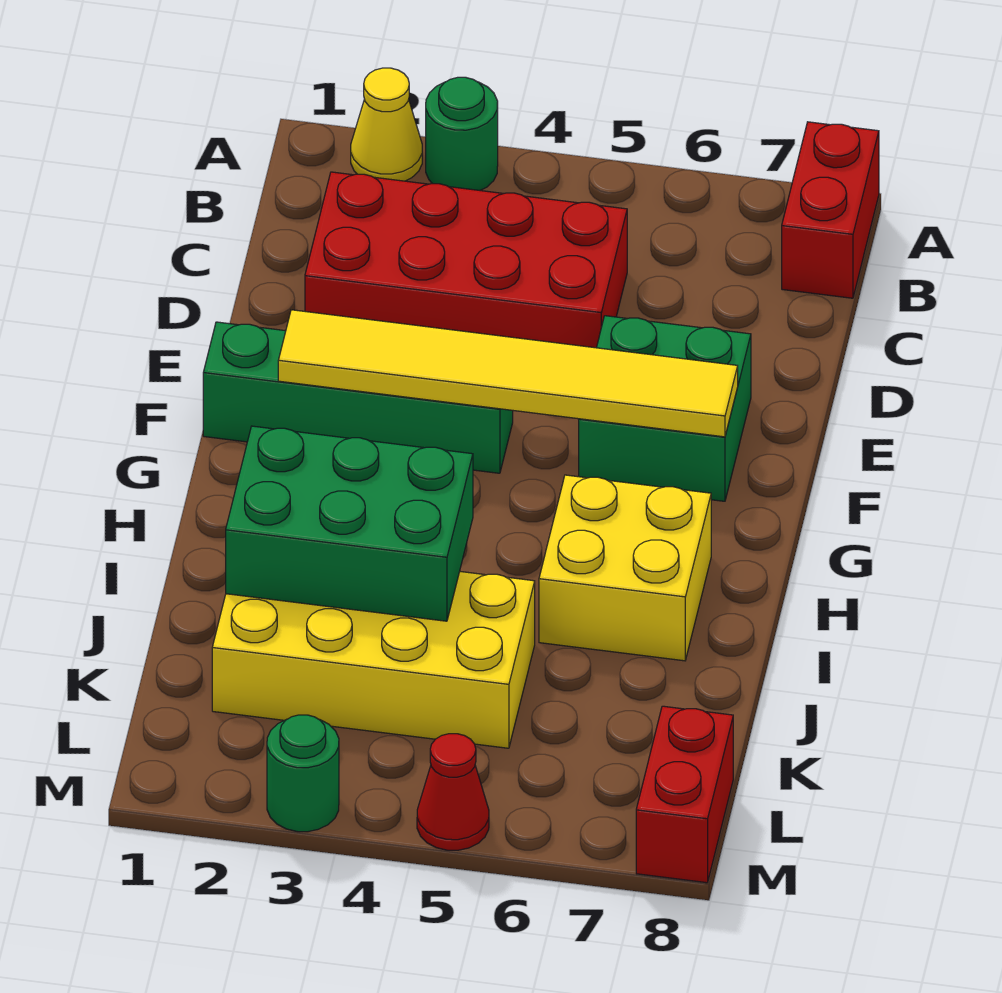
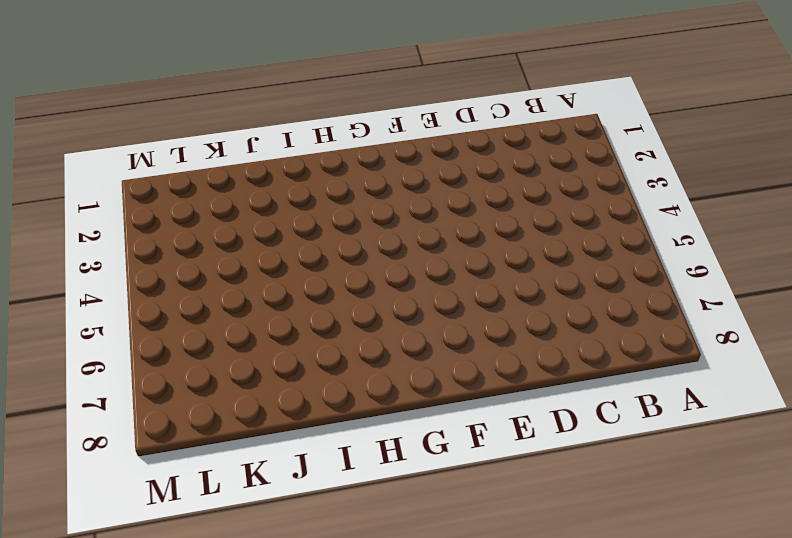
none -> yellow 1x1 cone [351,68,422,181]
none -> green 1x1 round brick [426,77,498,190]
none -> red 1x2 brick [782,122,879,298]

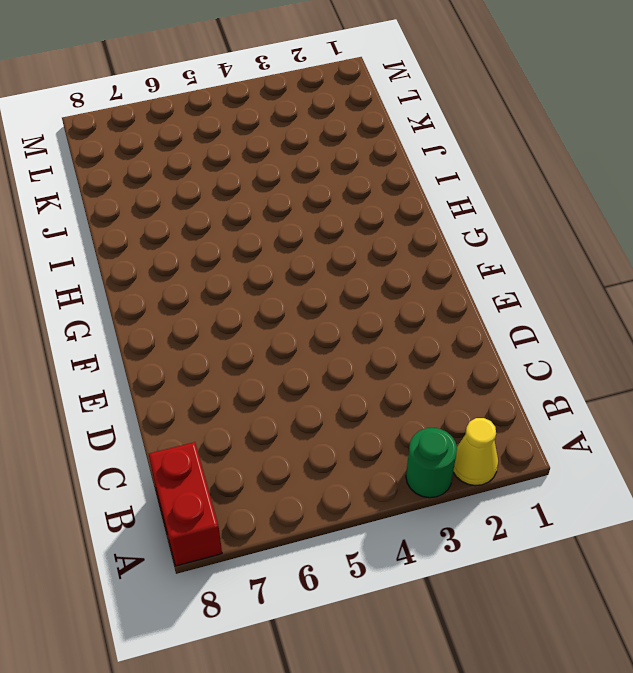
none -> red 2x4 brick [305,172,627,348]
none -> green 2x2 brick [579,316,751,501]
none -> green 1x4 brick [203,322,513,473]

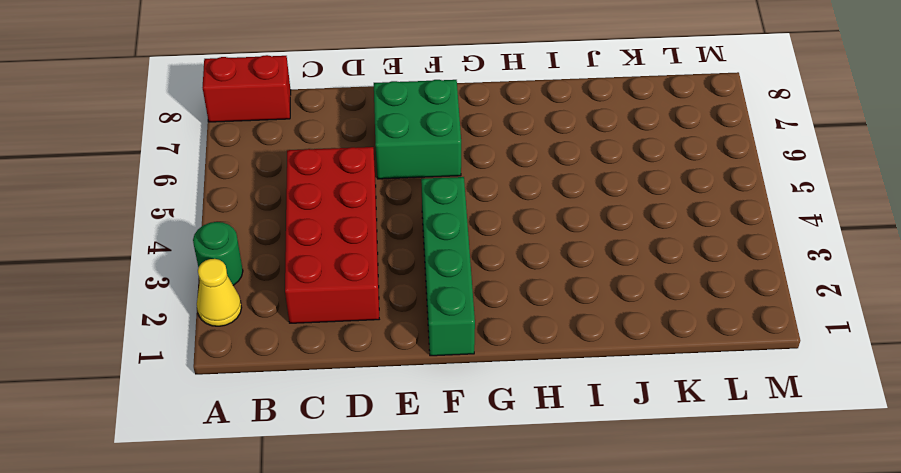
none -> yellow 2x2 brick [539,475,711,661]
none -> yellow 2x4 brick [212,572,535,748]
none -> red 1x2 brick [636,706,733,883]

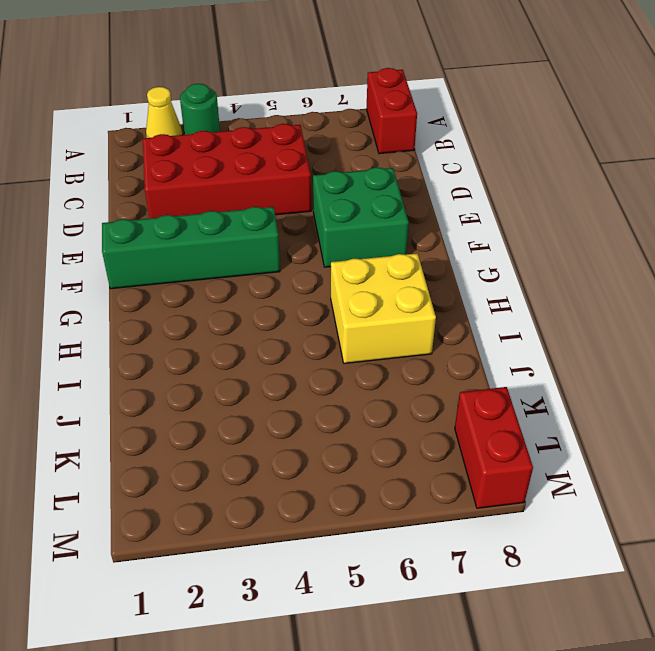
none -> yellow 2x4 brick [212,572,535,748]
none -> green 1x1 round brick [267,715,339,832]
none -> red 1x1 cone [417,734,489,850]

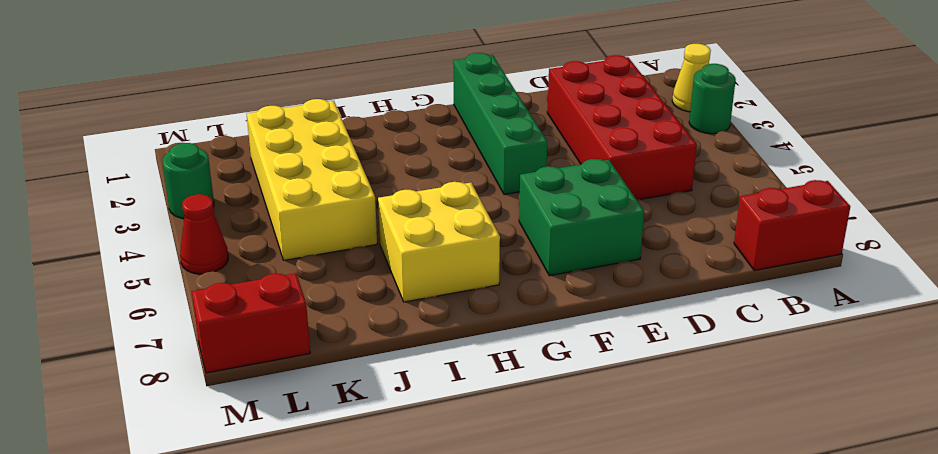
none -> yellow 1x6 tile [278,310,738,437]
none -> green 2x3 brick [226,426,473,621]

